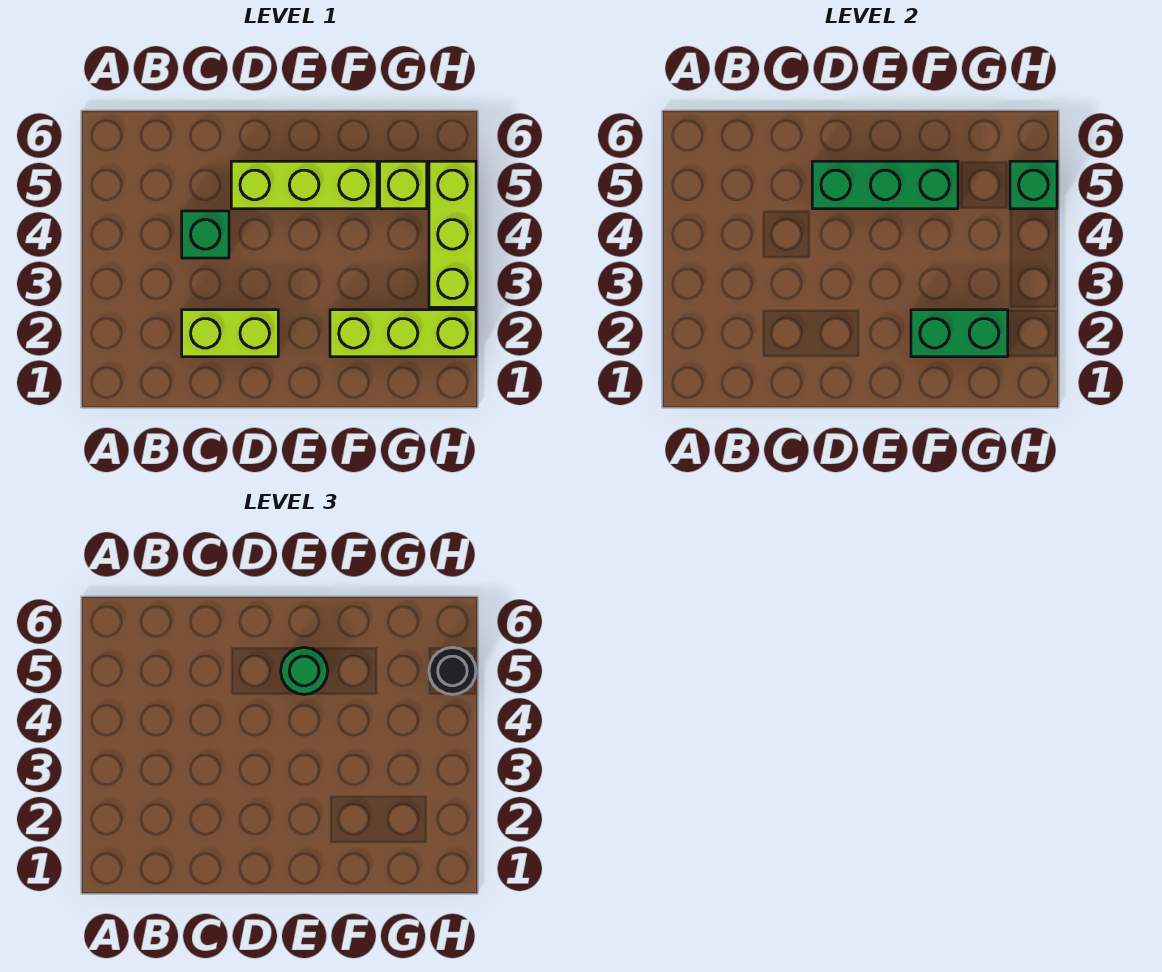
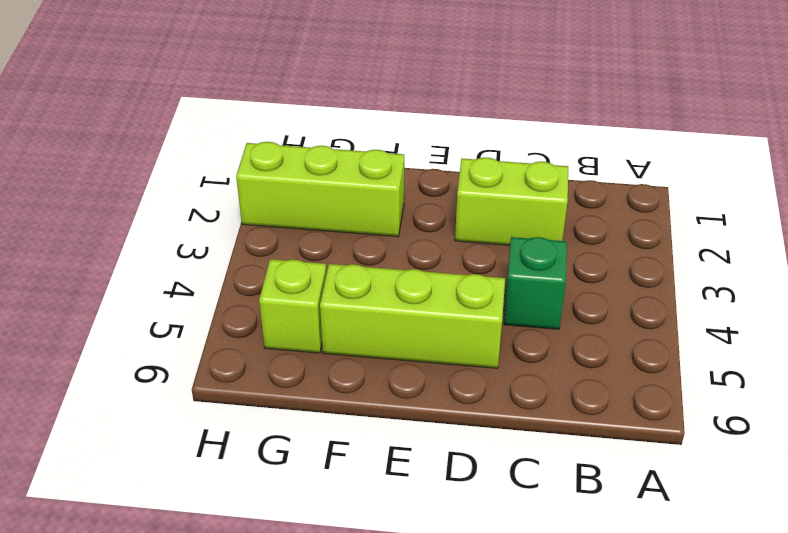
none -> lime 1x3 brick [429,161,476,307]
none -> green 1x3 brick [812,161,958,209]

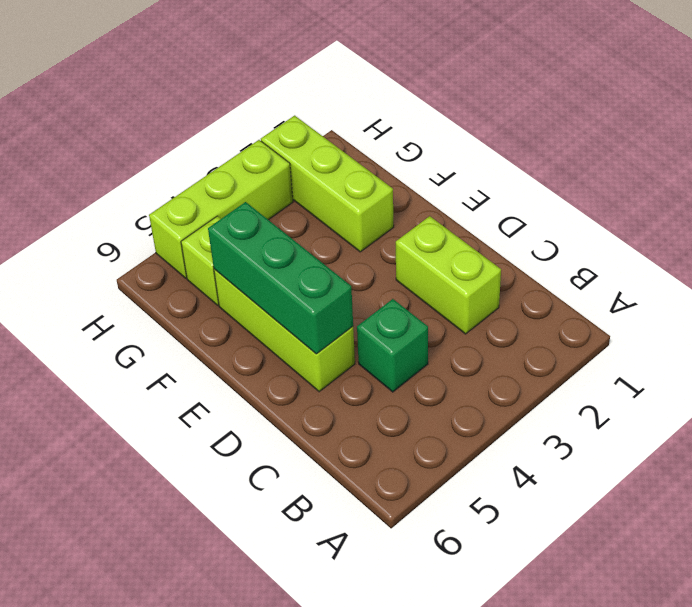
none -> green 1x2 brick [911,310,1008,357]
none -> green 1x1 brick [1010,161,1057,209]

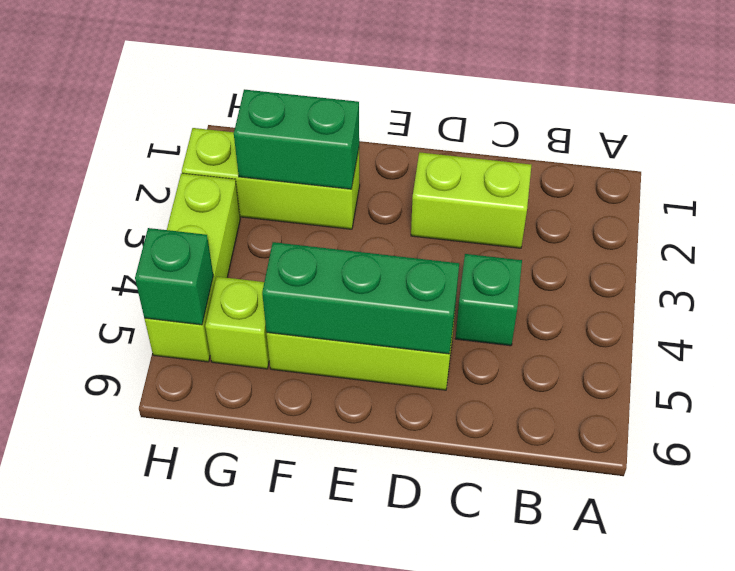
none -> green 1x1 round brick [281,648,328,694]
none -> black 1x1 round brick [429,648,476,694]

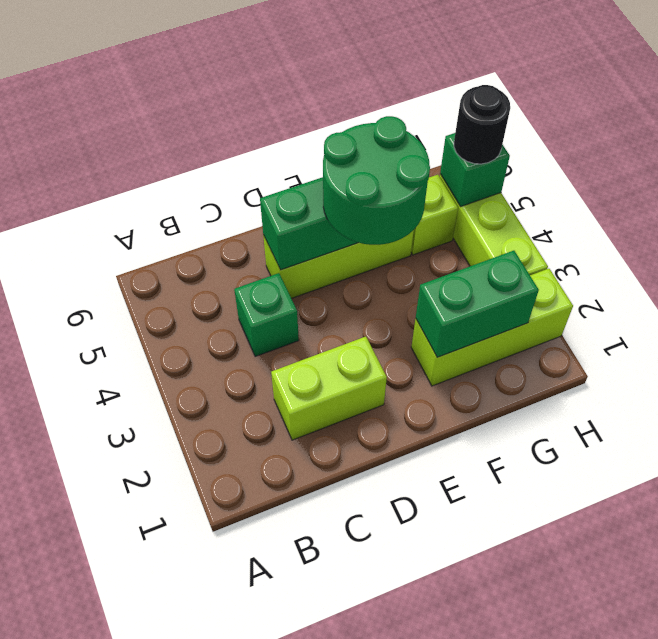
green 2x2 round brick [323,116,430,245] -> green 1x1 round brick [281,648,328,694]

